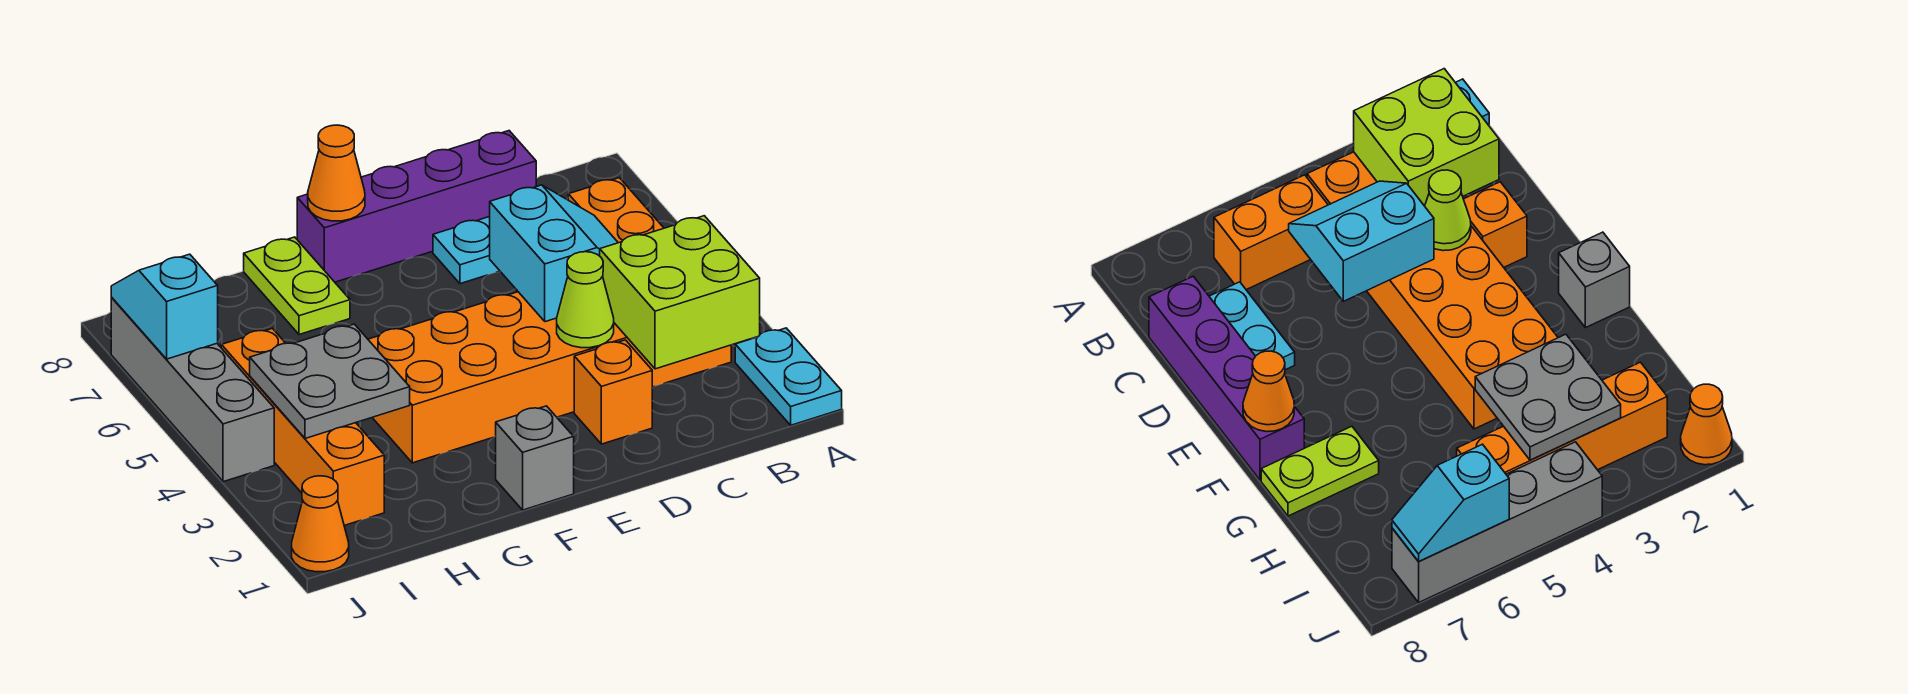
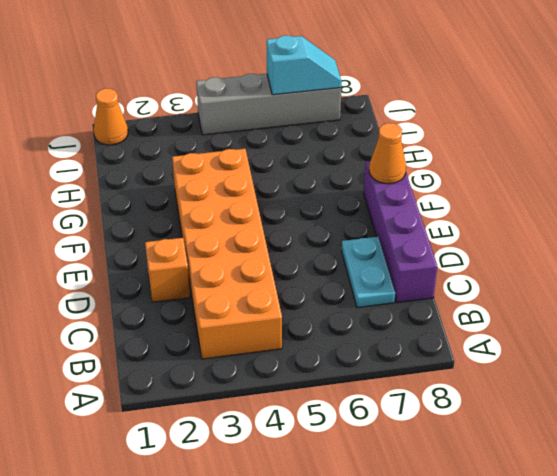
none -> cyan 1x2 plate [735,328,842,425]
none -> orange 1x2 brick [568,178,664,243]
none -> grey 1x1 brick [496,406,574,510]

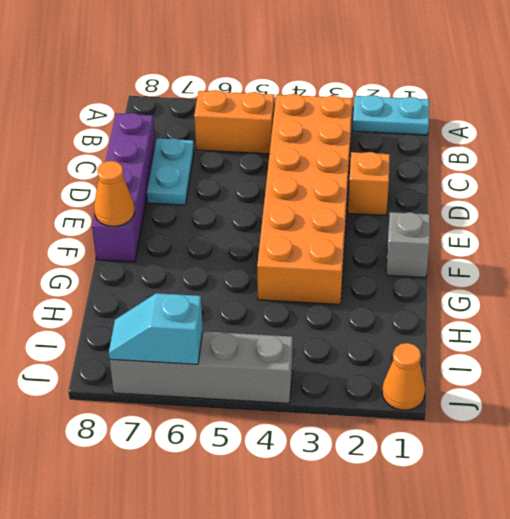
none -> lime 1x2 plate [244,237,350,335]
none -> orange 1x4 brick [221,328,384,525]
none -> lime 2x2 brick [600,216,760,369]

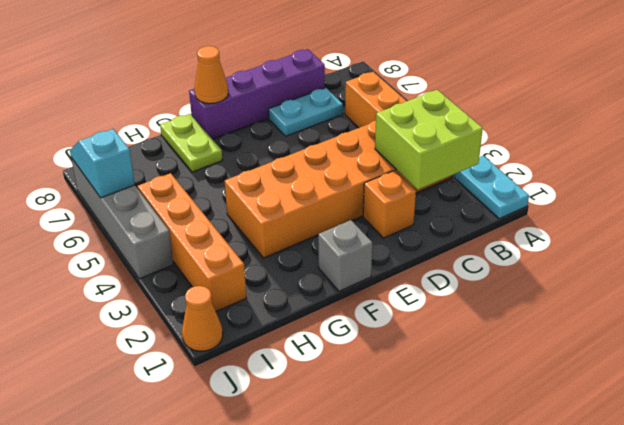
none -> cyan 2x2 slope [490,185,618,322]
none -> lime 1x1 cone [557,252,614,348]
none -> grey 2x2 plate [250,324,410,439]

